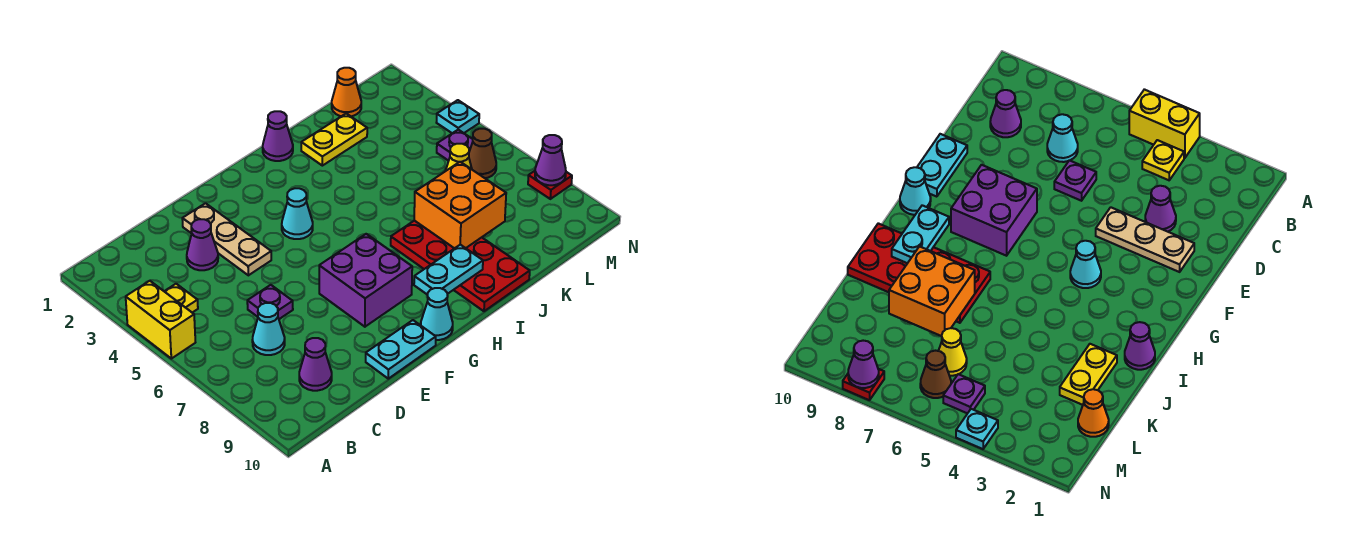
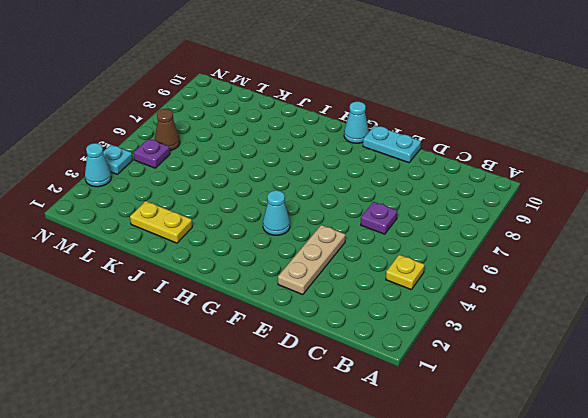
cyan 1x1 cone [85,143,111,187] -> cyan 1x1 cone moved to [252,303,285,355]
none -> yellow 1x2 brick [126,281,195,359]
none -> purple 1x1 cone [299,338,332,391]
none -> purple 1x1 cone [187,219,218,270]

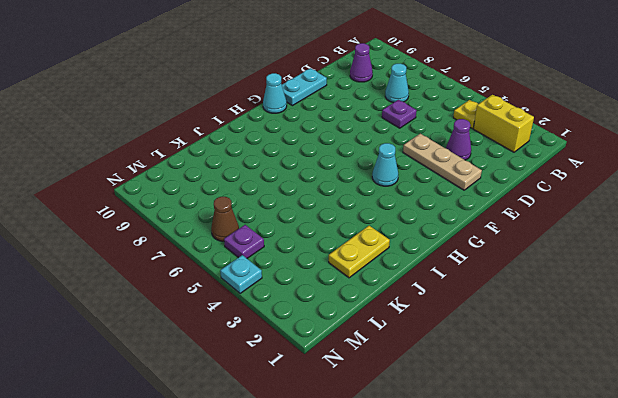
yellow 1x2 brick [473,95,534,152] -> yellow 1x2 brick moved to [126,281,195,359]
none -> purple 2x2 brick [319,234,412,327]
none -> purple 1x1 cone [263,111,293,161]
none -> red 2x4 plate [391,221,530,311]

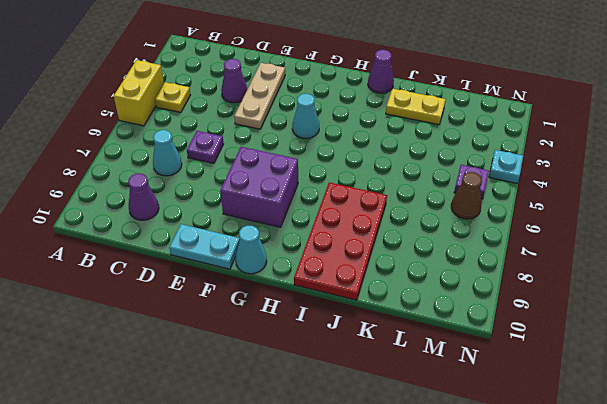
none -> orange 1x1 cone [332,68,361,116]
none -> yellow 1x1 cone [446,144,472,171]
none -> red 1x1 plate [528,171,572,199]

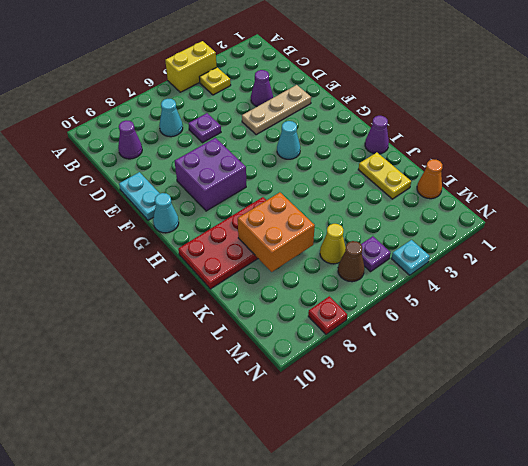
none -> cyan 1x2 plate [414,245,483,295]
none -> purple 1x1 cone [535,135,566,185]

